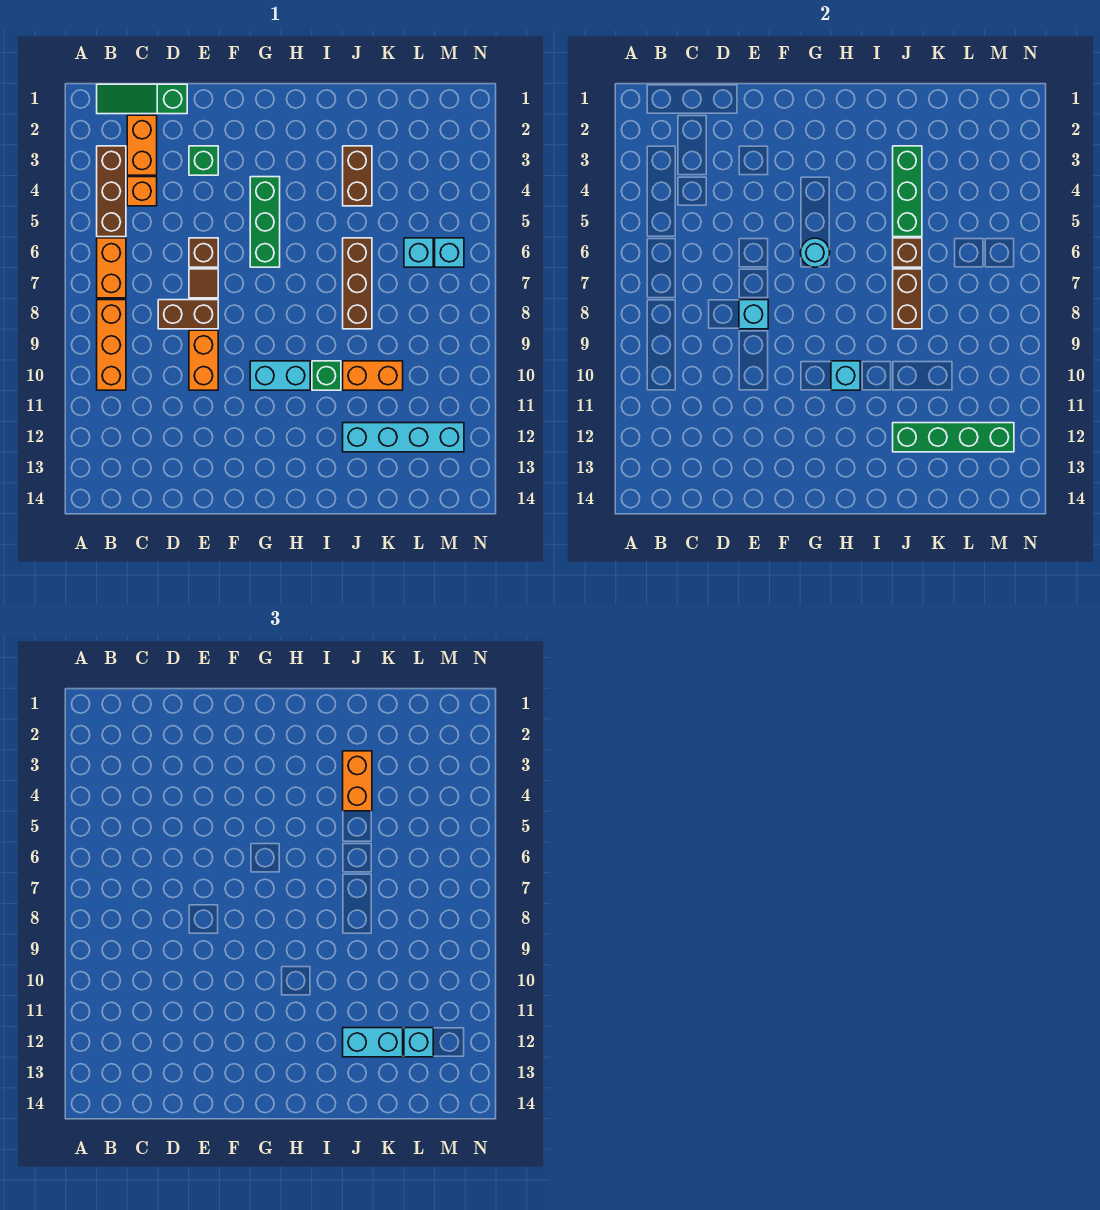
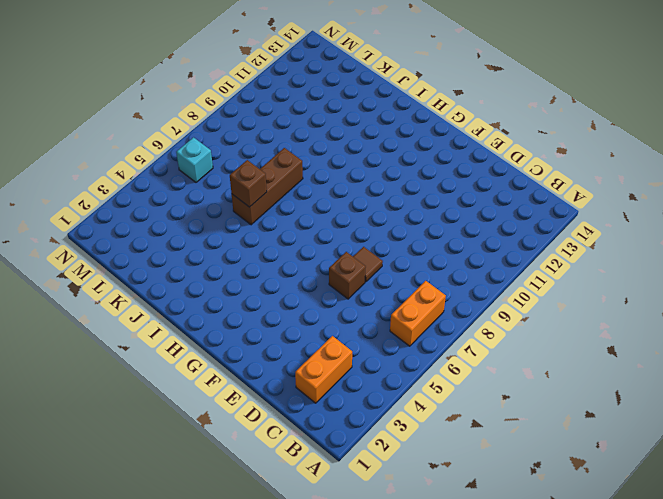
none -> green 1x3 slope [97,84,187,114]
none -> brown 1x3 brick [97,146,126,237]
none -> orange 1x3 brick [97,300,126,390]
none -> orange 1x1 brick [127,177,157,206]

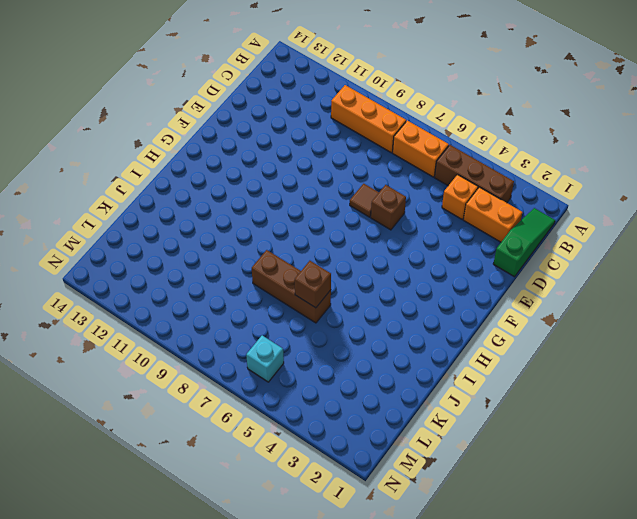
none -> brown 1x2 brick [158,300,218,329]
none -> green 1x1 brick [189,146,218,175]
none -> orange 1x2 brick [189,330,218,390]
none -> green 1x3 brick [250,177,280,267]

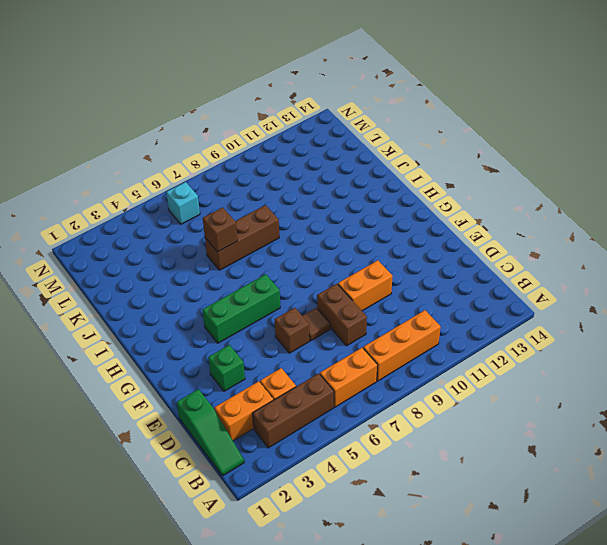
none -> cyan 1x2 brick [250,361,310,390]
none -> green 1x1 brick [312,361,341,390]
none -> brown 1x2 brick [343,146,372,206]
none -> orange 1x2 brick [343,361,403,390]

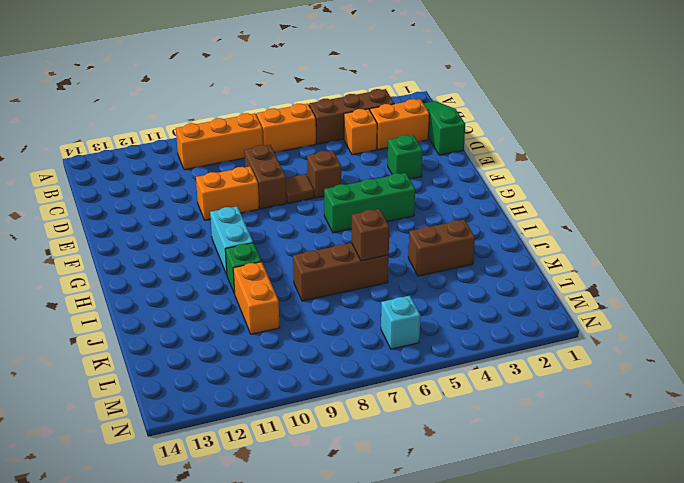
none -> cyan 1x4 brick [343,423,464,452]
none -> cyan 1x1 brick [404,238,433,267]
none -> cyan 1x1 brick [739,300,768,329]
none -> cyan 1x1 round brick [800,238,830,267]

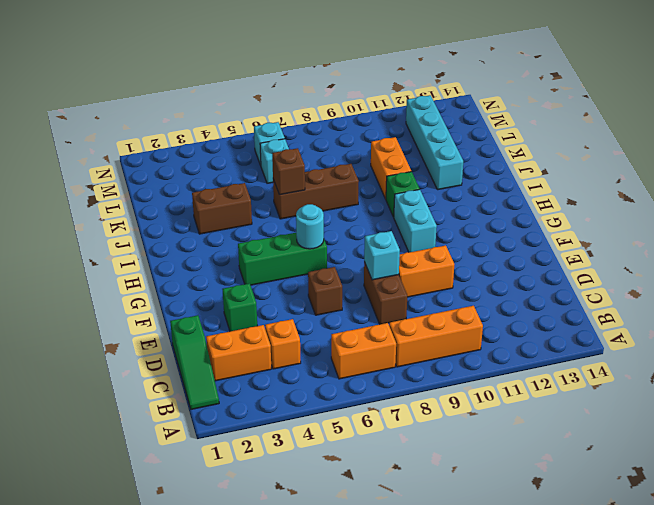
none -> brown 1x3 brick [97,146,126,237]
none -> brown 1x1 tile [189,269,218,298]
none -> cyan 1x1 brick [831,361,860,390]
none -> green 1x3 brick [893,146,922,237]

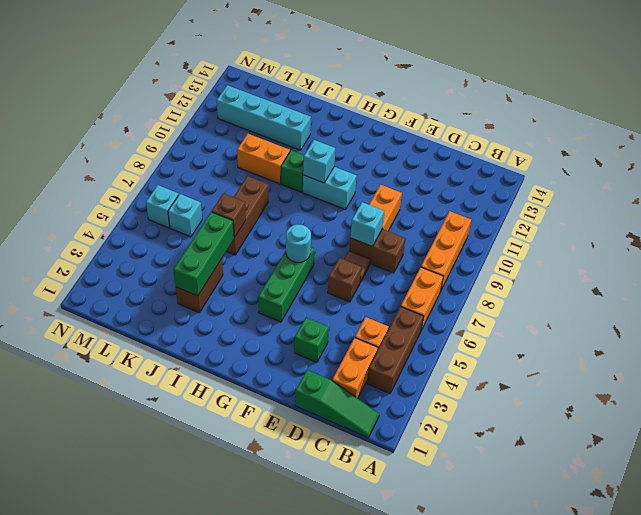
none -> brown 1x2 brick [893,269,922,329]
none -> green 1x4 brick [893,423,1014,452]
none -> orange 1x2 brick [343,751,372,811]
none -> cyan 1x2 brick [343,1028,403,1057]

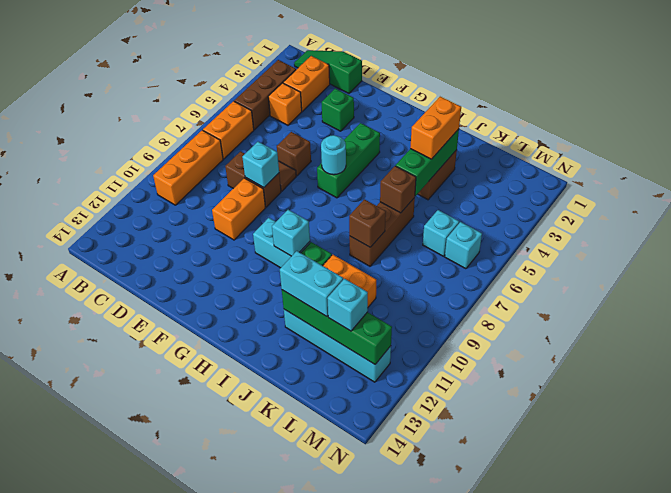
brown 1x1 brick [349,199,386,247] -> brown 1x2 brick [893,269,922,329]

